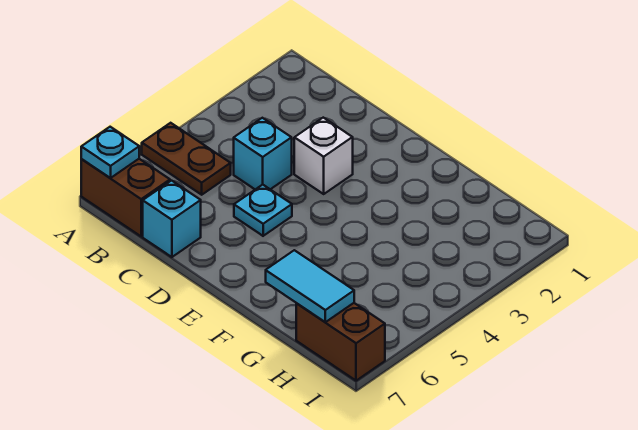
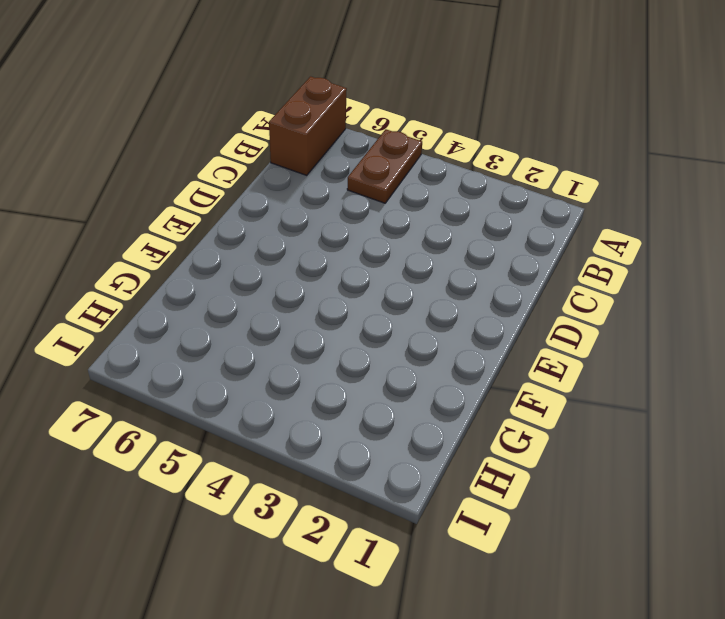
none -> cyan 1x1 brick [234,118,292,189]
none -> cyan 1x1 brick [143,181,201,257]

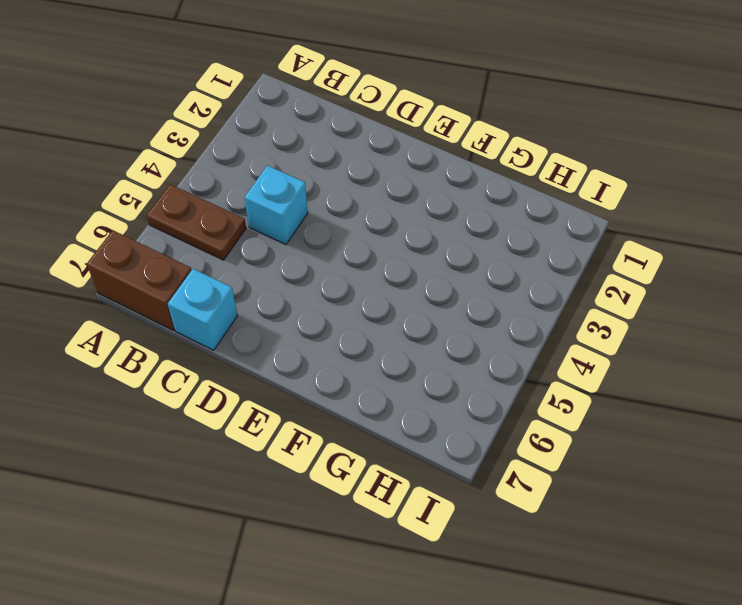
none -> white 1x1 brick [294,118,353,194]
none -> cyan 1x1 plate [234,185,292,236]

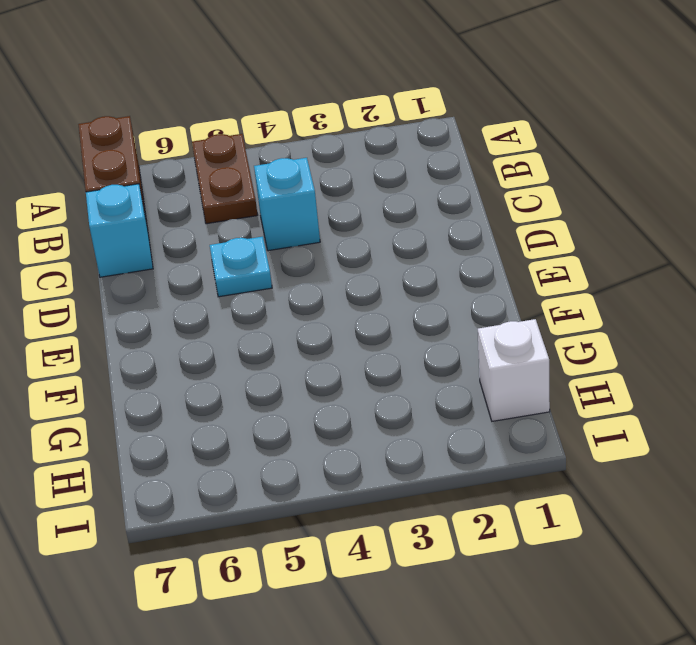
white 1x1 brick [478,319,550,421] -> white 1x1 brick moved to [294,118,353,194]
none -> brown 1x2 brick [296,303,385,381]
none -> cyan 1x1 plate [81,127,139,178]

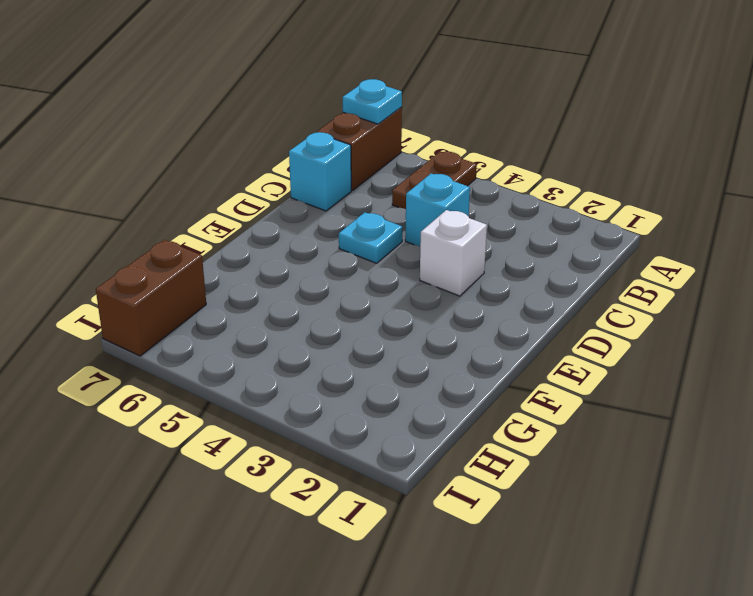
none -> cyan 1x2 tile [266,250,354,322]

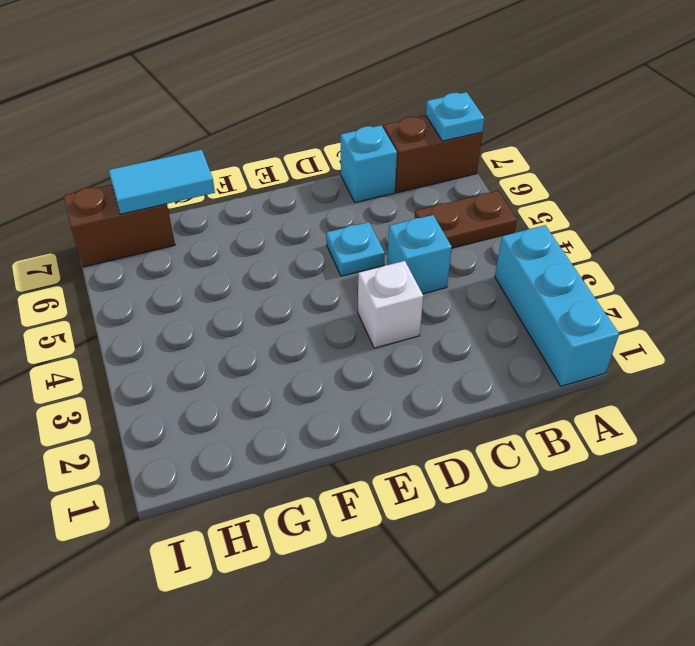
cyan 1x3 brick [495,225,619,386] -> none

